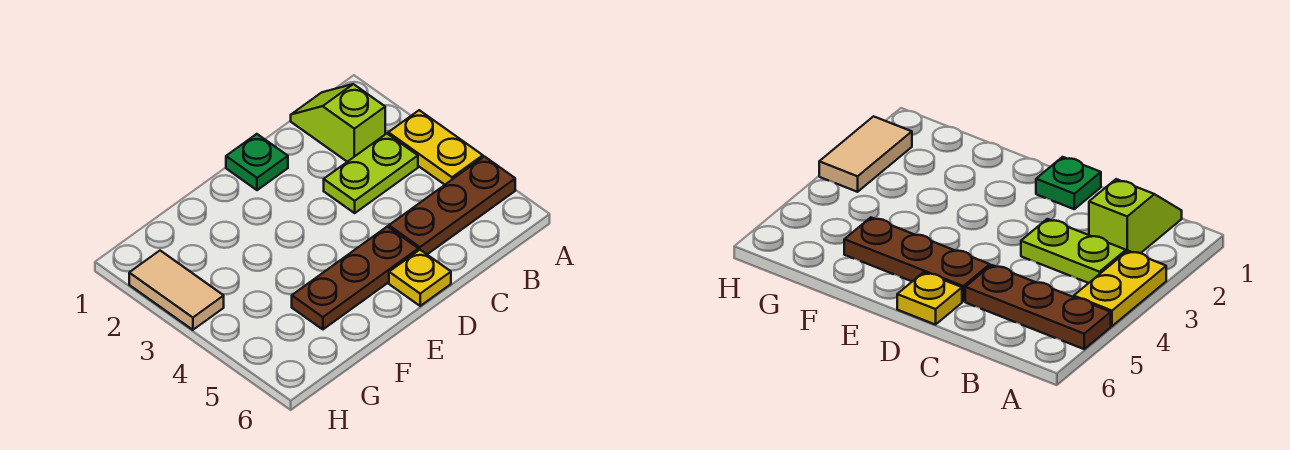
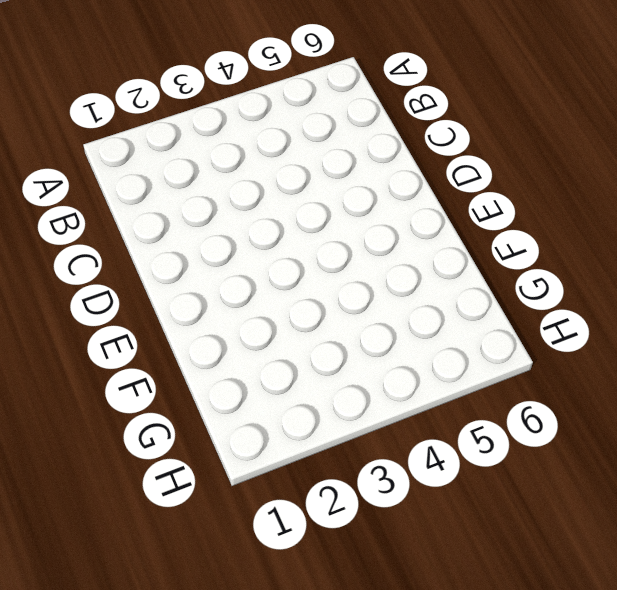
none -> yellow 1x2 plate [388,110,483,185]
none -> brown 1x3 plate [389,157,515,254]

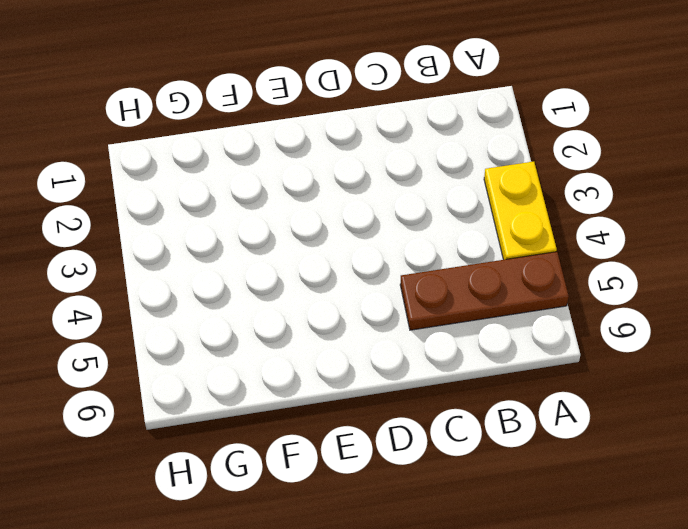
none -> lime 1x2 slope [291,84,385,162]
none -> lime 1x2 plate [324,134,418,213]

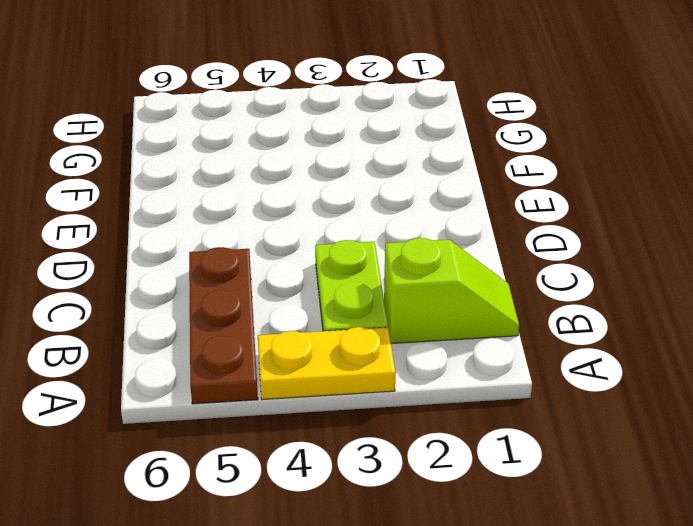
none -> green 1x1 plate [226,134,288,190]
none -> brown 1x3 plate [292,226,418,329]

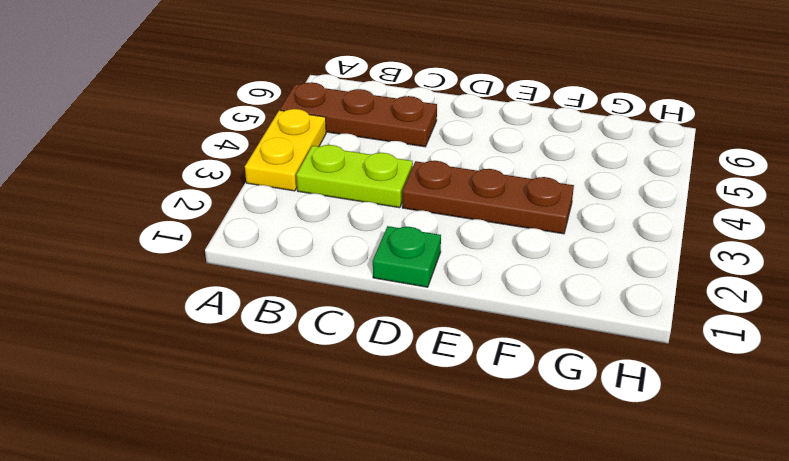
brown 1x3 plate [402,161,574,234] -> brown 1x3 plate moved to [292,226,418,329]
none -> lime 1x2 slope [291,84,385,162]
none -> yellow 1x1 plate [389,250,451,306]

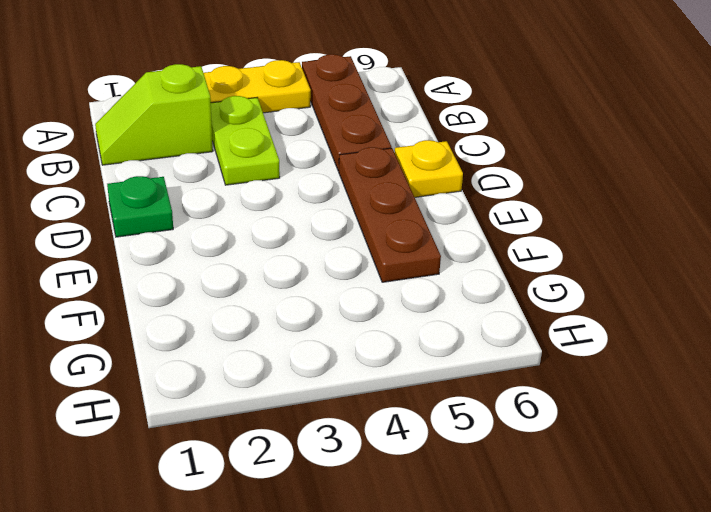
none -> tan 1x2 tile [129,251,224,330]

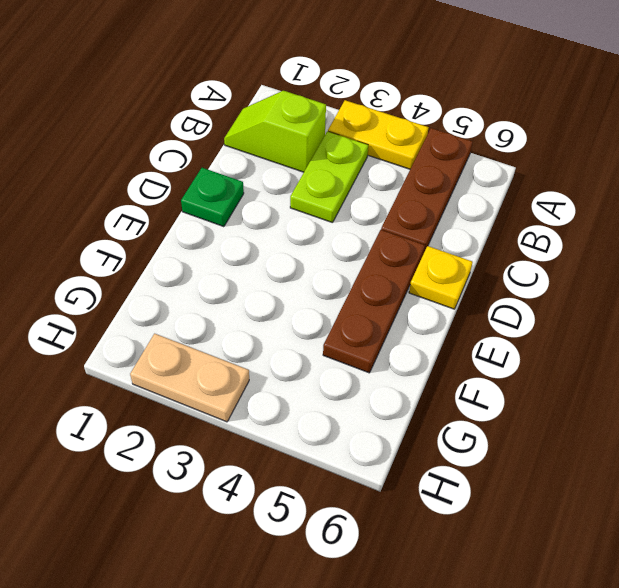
tan 1x2 plate [130,334,249,422] -> tan 1x2 tile [129,251,224,330]

